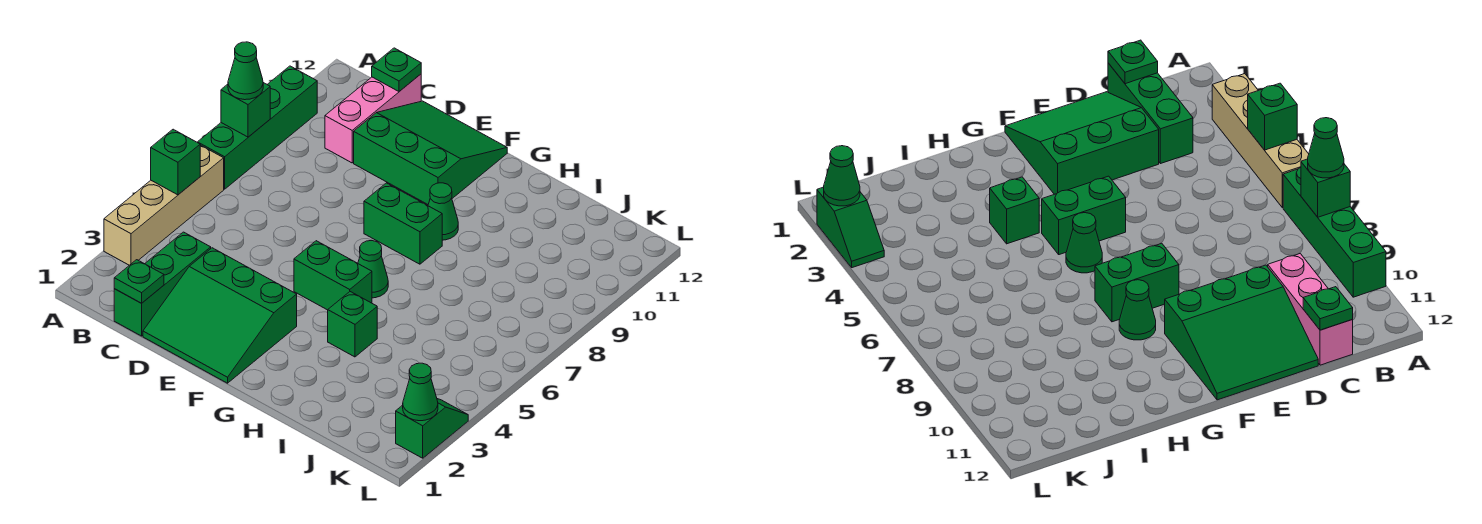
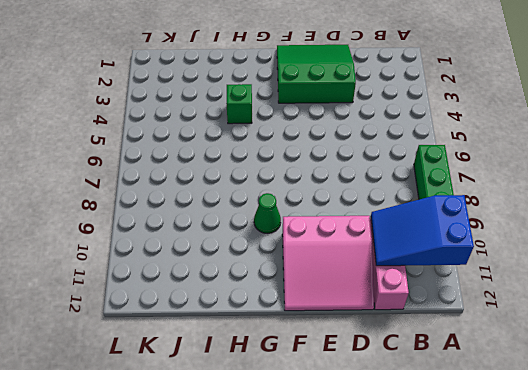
blue 2x3 slope [371,195,474,266] -> none
pink 3x3 slope [282,216,374,311] -> green 3x3 slope [354,101,507,204]
none -> tan 1x4 brick [104,145,224,265]
none -> green 1x3 brick [114,232,211,336]
none -> green 1x2 brick [294,241,372,310]

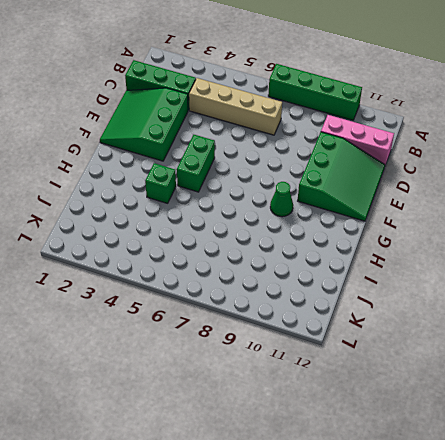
tan 1x4 brick [189,78,282,135] -> tan 1x4 brick moved to [104,145,224,265]
none -> green 1x2 brick [364,183,442,264]
none -> green 1x1 cone [358,241,388,298]
none -> green 1x2 slope [396,399,468,458]

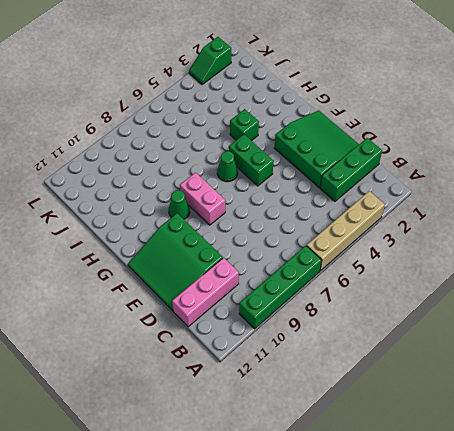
pink 1x2 brick [180,173,225,225] -> green 1x2 brick [364,183,442,264]
none -> green 1x1 brick [151,129,200,195]
none -> green 1x1 brick [221,83,270,137]
none -> green 1x1 plate [114,260,164,303]

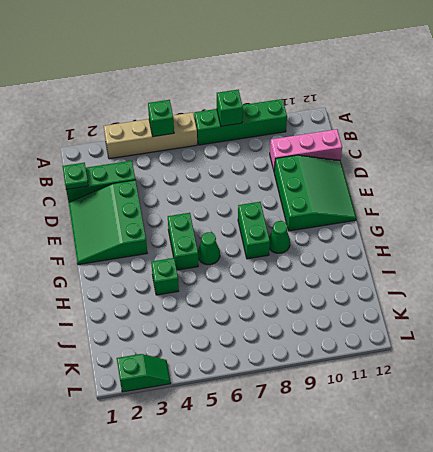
none -> green 1x1 plate [372,48,421,91]
none -> green 1x1 cone [403,363,438,421]
none -> green 1x1 cone [228,42,263,100]

